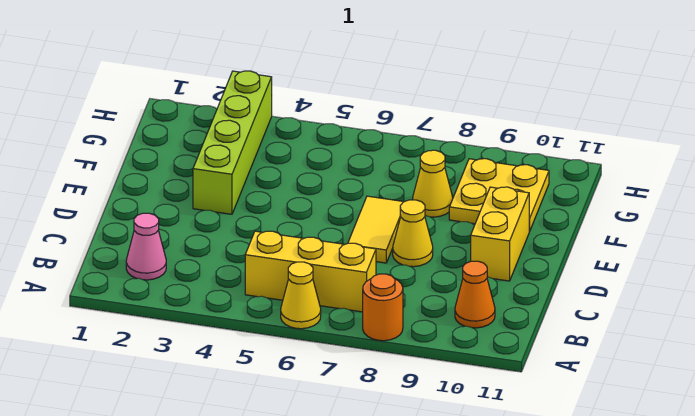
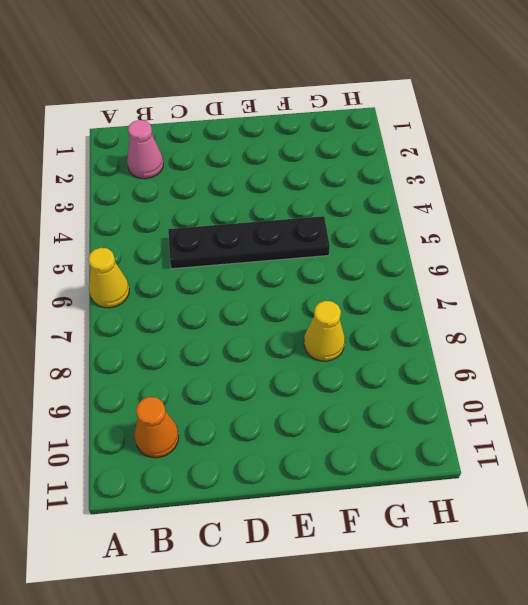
black 1x4 plate [168,216,330,269] -> none
none -> orange 1x1 round brick [363,274,403,341]
none -> yellow 1x3 brick [245,231,376,312]

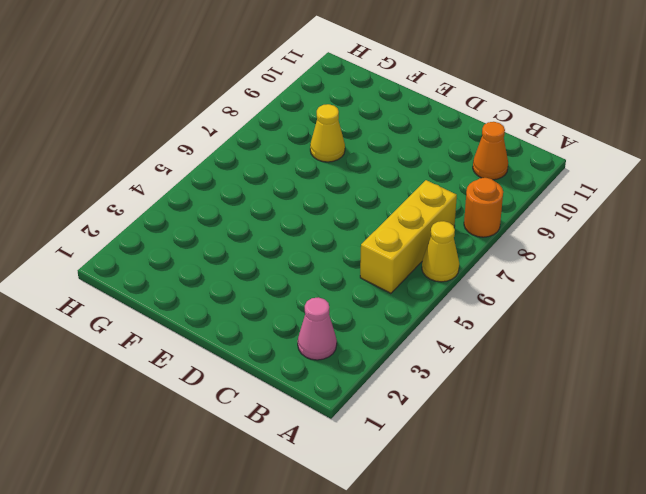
none -> yellow 1x2 tile [348,196,404,263]
none -> yellow 1x1 cone [393,200,433,267]

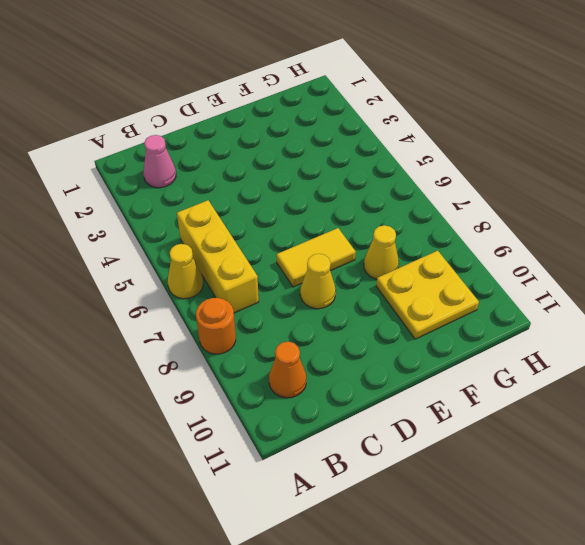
none -> yellow 1x2 brick [471,187,529,281]
none -> lime 1x4 brick [193,71,272,214]

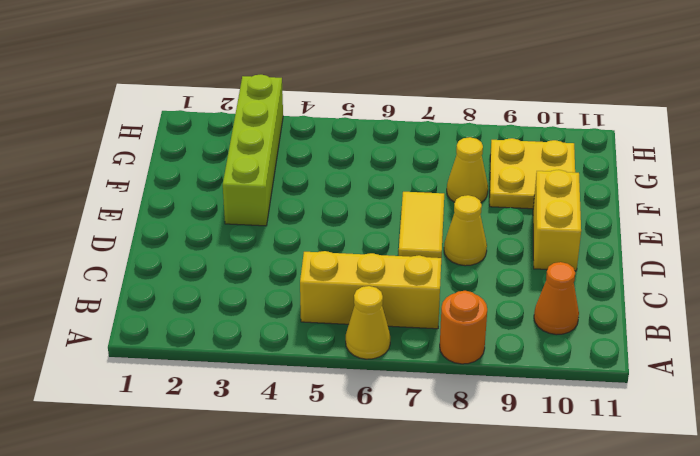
none -> pink 1x1 cone [126,213,166,280]

